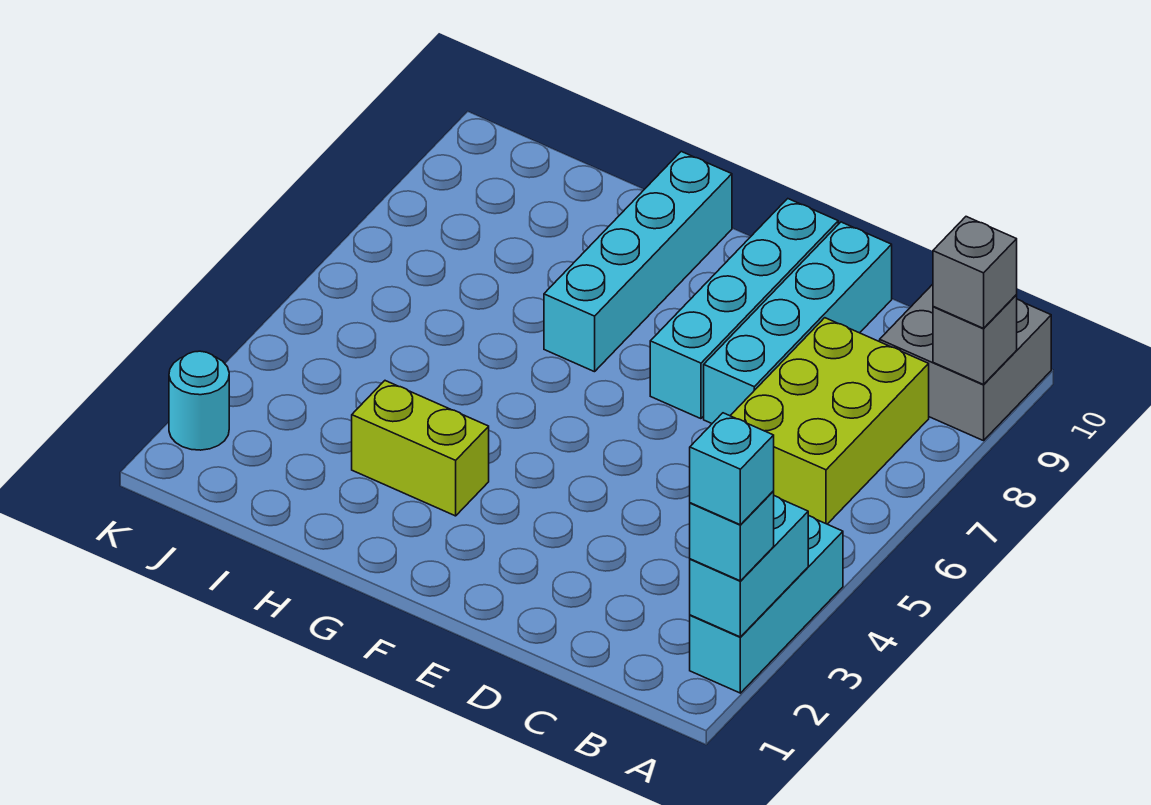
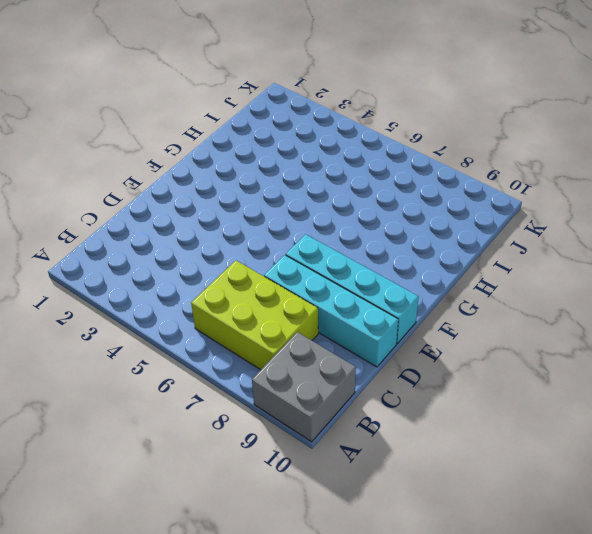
none -> cyan 1x3 brick [690,515,843,693]
none -> lime 1x2 brick [352,381,489,516]
none -> cyan 1x4 brick [544,151,732,372]

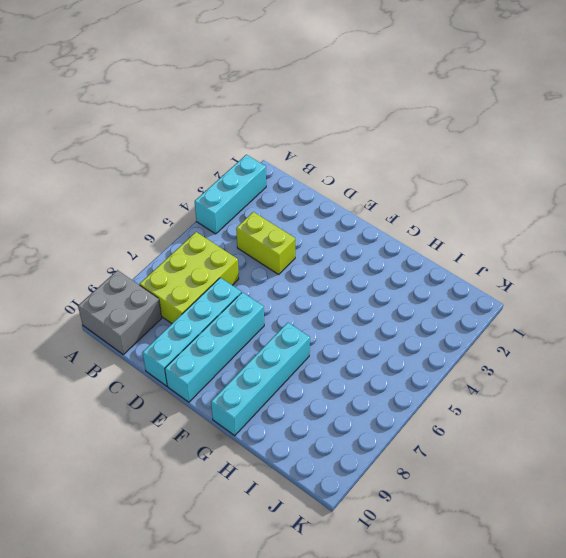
lime 1x2 brick [236,212,295,274] -> lime 1x2 brick moved to [352,381,489,516]
none -> cyan 1x1 round brick [169,351,229,450]
none -> cyan 1x2 brick [690,496,808,637]
none -> grey 1x1 brick [933,295,1017,385]

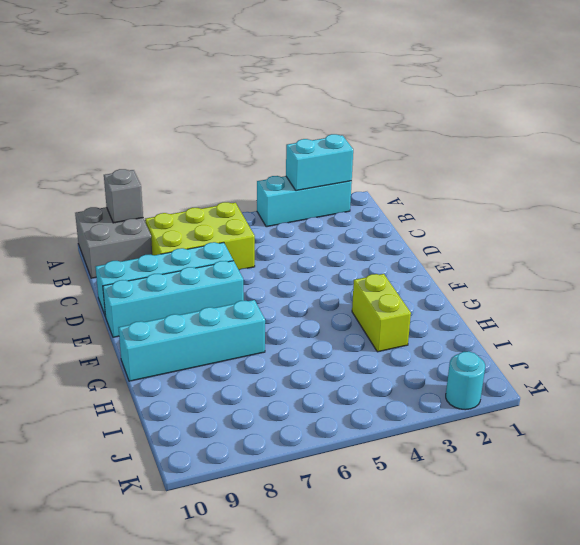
none -> cyan 1x1 brick [690,491,774,581]
none -> grey 1x1 brick [933,217,1017,328]
none -> cyan 1x1 brick [690,413,774,525]

